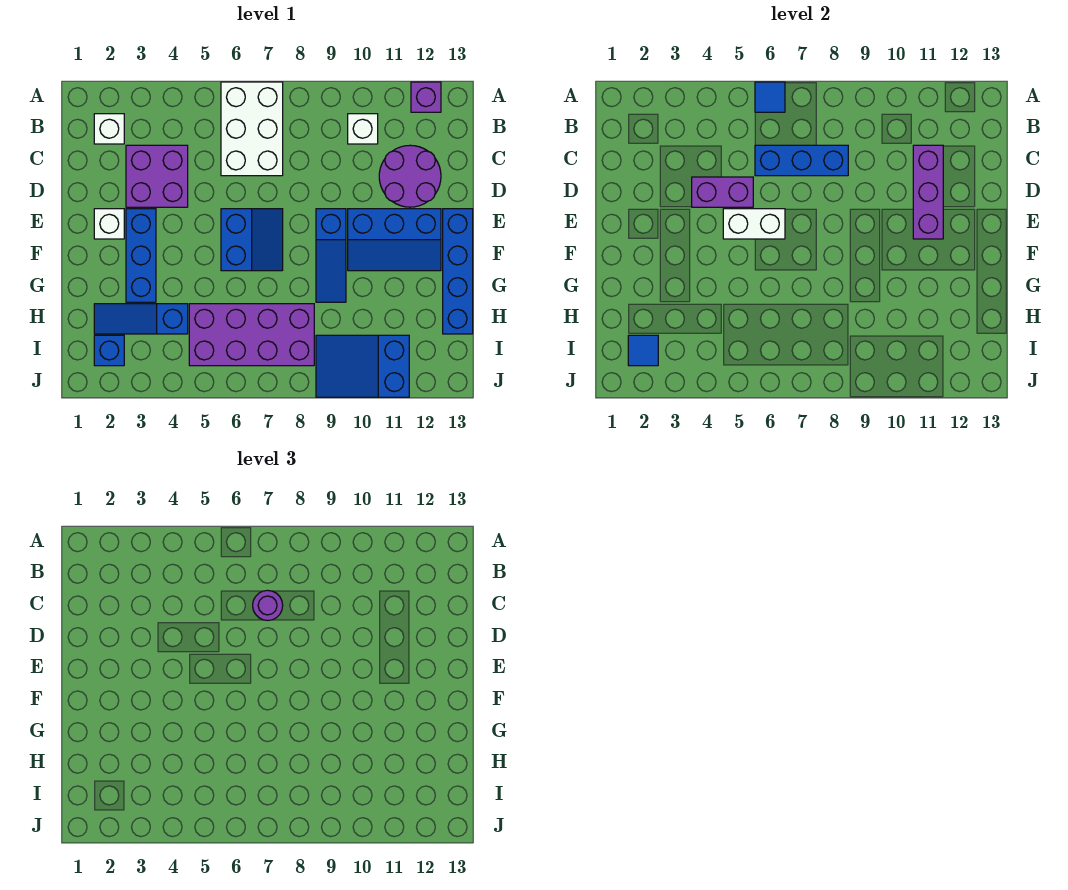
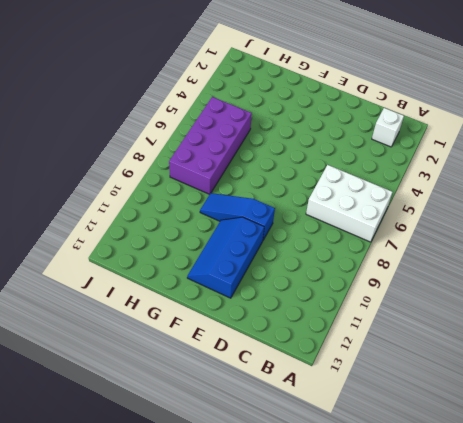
none -> purple 1x1 brick [411,82,441,112]
none -> white 1x1 brick [348,114,378,144]
none -> purple 2x2 brick [126,145,188,207]

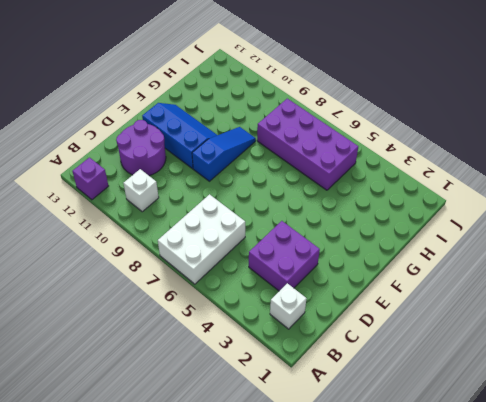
none -> white 1x1 brick [94,209,124,239]
none -> blue 1x3 brick [126,209,156,302]
none -> blue 2x2 slope [221,209,283,271]

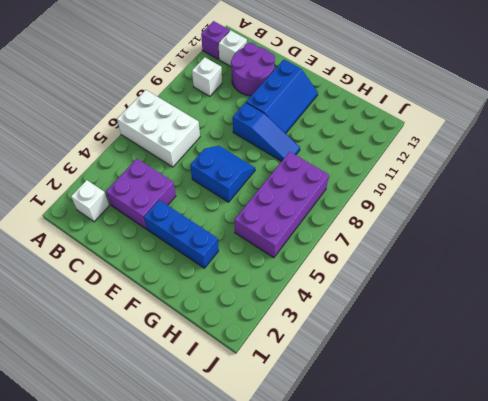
white 1x1 brick [218,30,247,67] -> white 1x1 brick moved to [94,209,124,239]
none -> blue 1x4 brick [443,209,473,334]
none -> blue 1x3 slope [94,304,188,334]
none -> blue 1x1 brick [94,335,124,366]

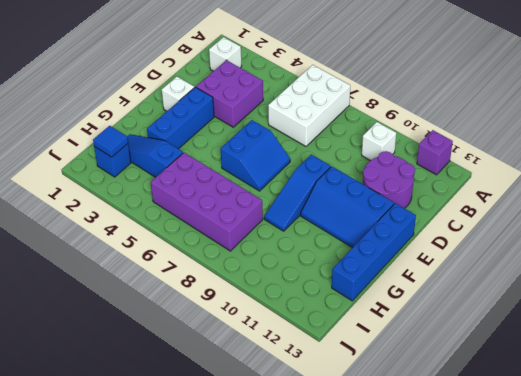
none -> blue 2x3 slope [316,335,409,397]
none -> blue 1x1 tile [755,82,785,112]
none -> blue 1x3 brick [755,145,848,176]

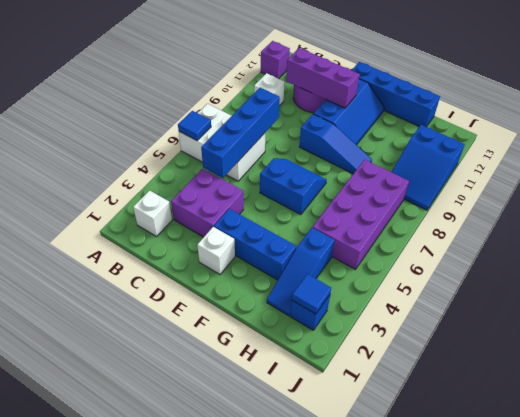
blue 1x4 brick [201,88,280,178] -> blue 1x3 brick [755,145,848,176]
none -> purple 1x2 brick [692,177,753,207]
none -> white 1x2 brick [723,209,785,239]
none -> purple 1x1 round brick [253,590,283,621]

